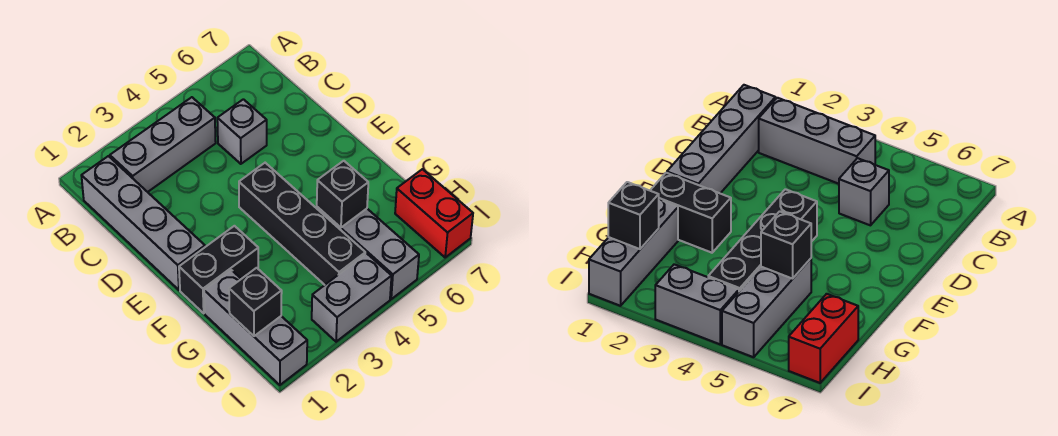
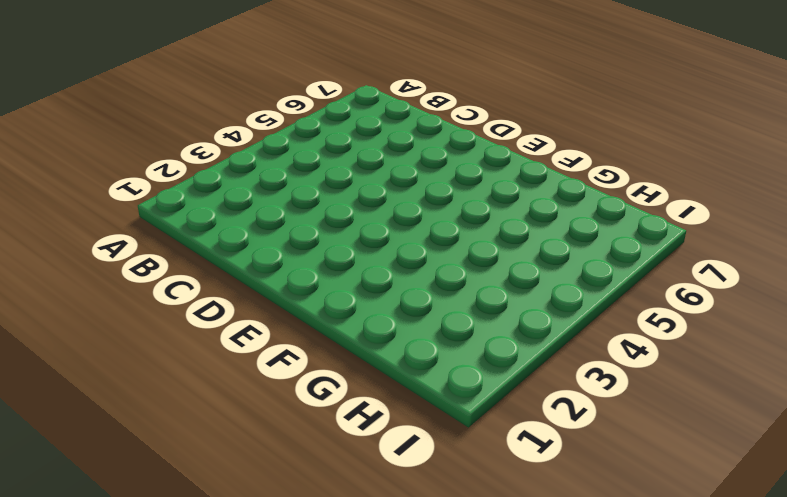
none -> grey 1x4 brick [81,156,205,290]
none -> grey 1x3 brick [110,97,216,192]

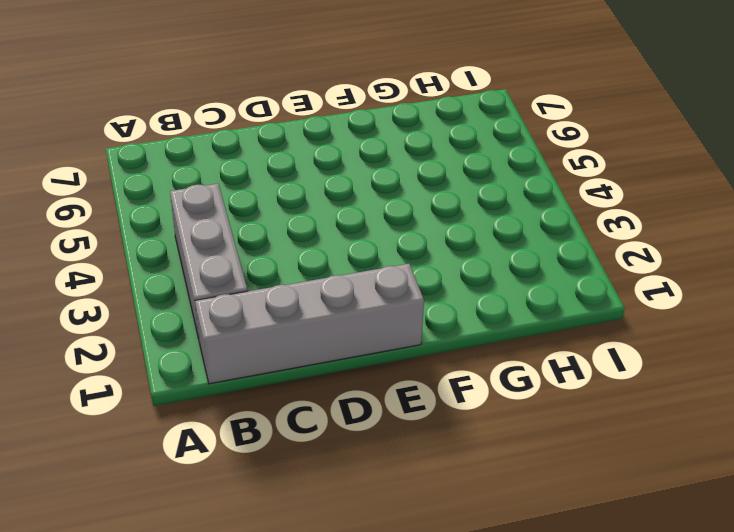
none -> grey 1x1 brick [217,99,267,164]
none -> black 1x4 brick [239,163,365,285]

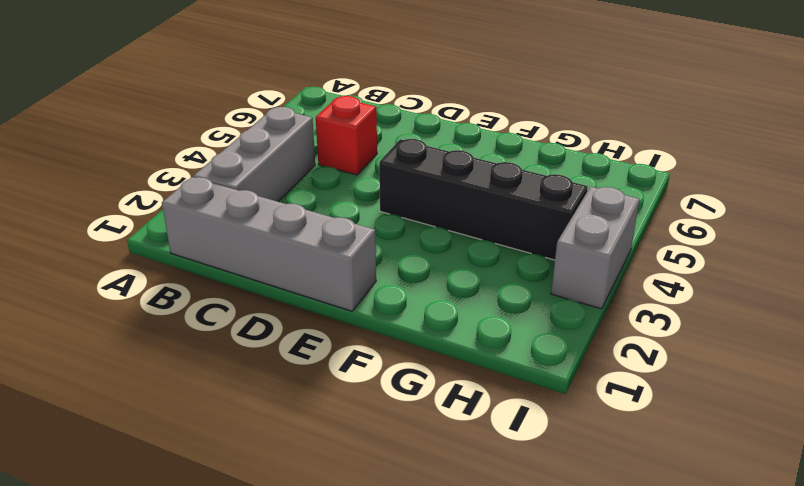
red 1x1 brick [316,96,377,175] -> grey 1x1 brick [217,99,267,164]
none -> black 1x2 brick [179,226,258,313]
none -> grey 1x3 brick [204,270,307,385]

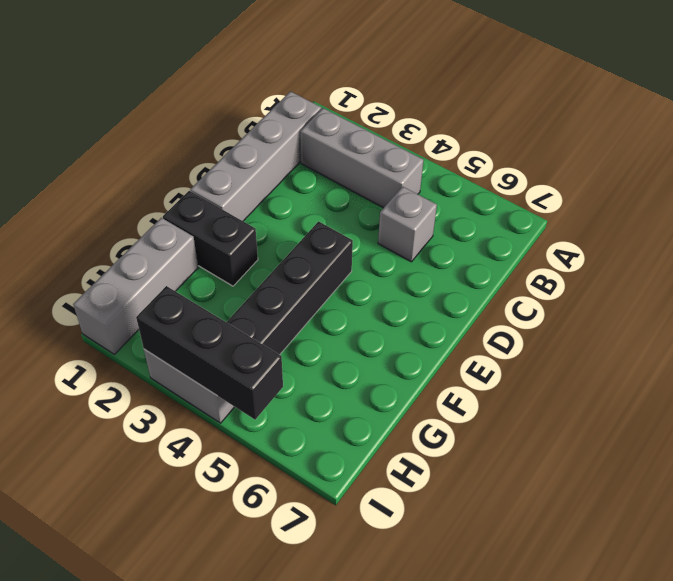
black 1x3 brick [136,286,283,420] -> none
none -> grey 1x3 brick [317,207,419,299]
none -> red 1x2 brick [395,169,473,257]

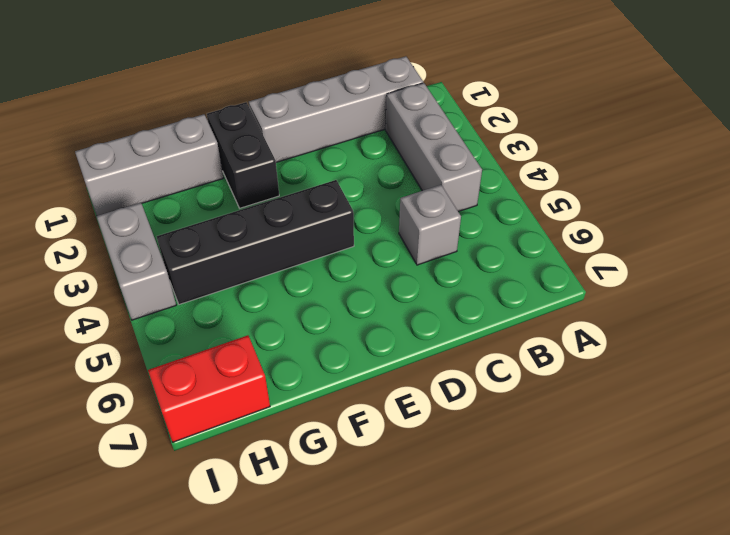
none -> grey 1x3 brick [317,207,419,299]
none -> black 1x1 brick [317,161,368,227]

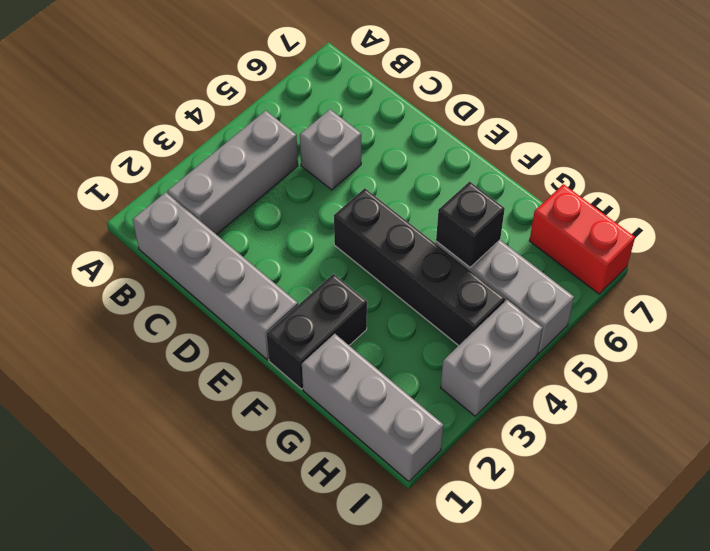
none -> black 1x1 brick [229,268,282,336]

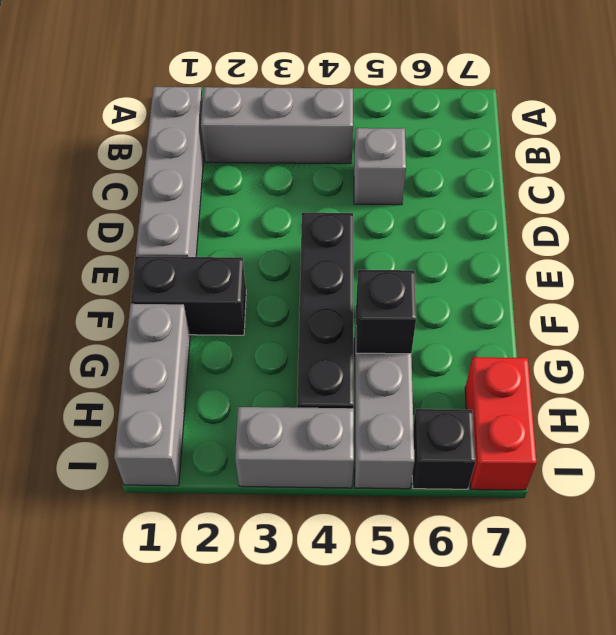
black 1x1 brick [412,409,475,489] -> black 1x1 brick moved to [229,268,282,336]

